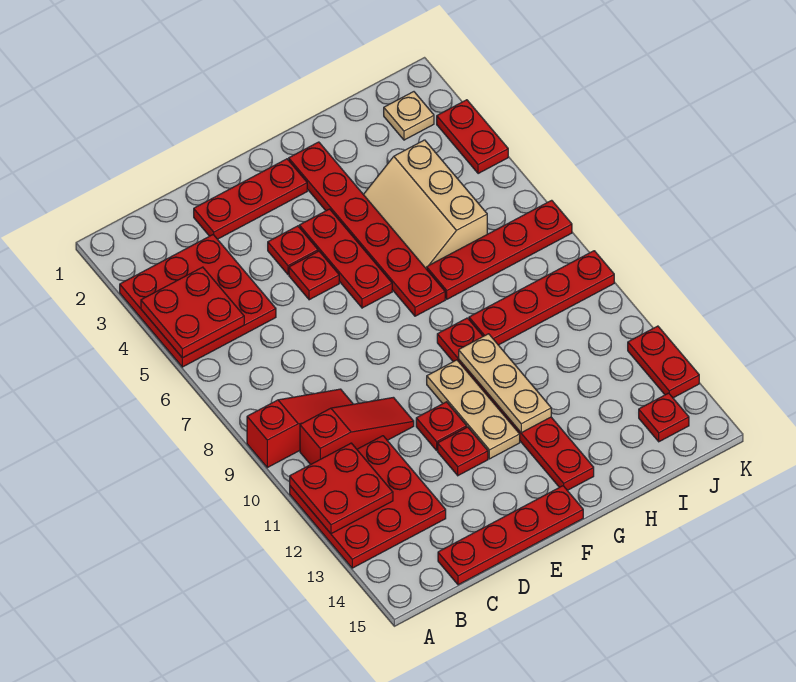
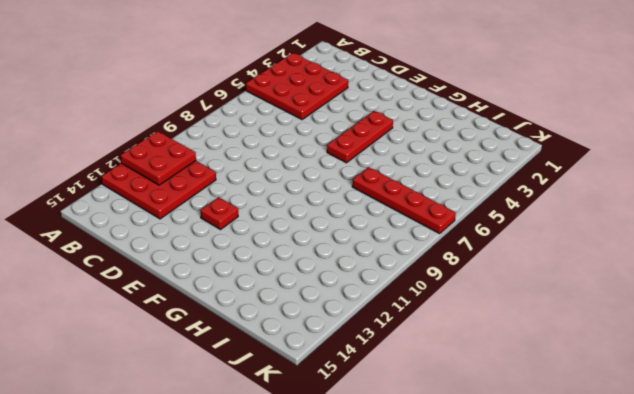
none -> red 1x3 slope [247,389,353,468]
none -> red 1x3 slope [300,397,414,465]
none -> red 1x4 plate [438,486,583,585]

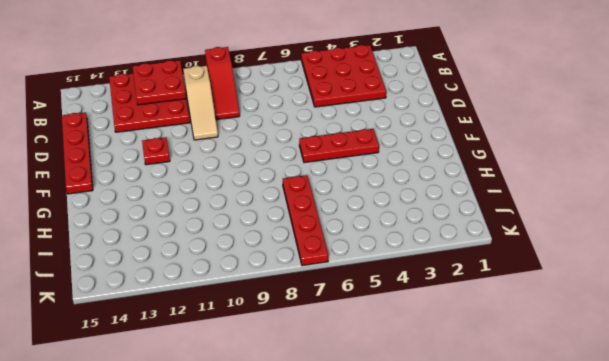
tan 1x3 slope [183,66,218,140] -> red 1x3 slope [300,397,414,465]
none -> red 1x3 plate [194,159,307,239]
none -> red 1x1 plate [268,226,318,274]
none -> red 1x1 plate [289,251,339,300]

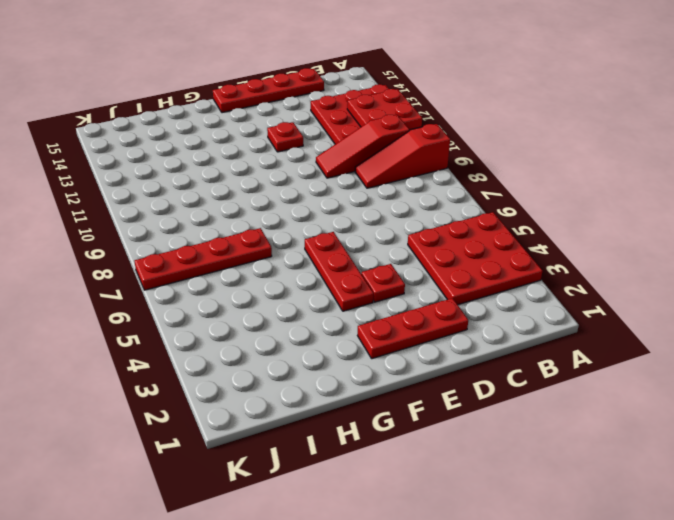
none -> red 1x1 plate [289,251,339,300]
none -> red 1x1 plate [416,402,467,450]
none -> tan 1x3 plate [427,360,520,459]

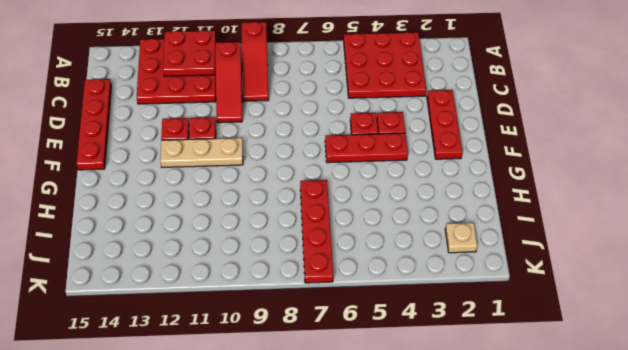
none -> red 1x6 plate [289,142,445,316]
none -> red 1x6 plate [437,318,594,490]
none -> tan 2x3 slope [363,140,487,269]

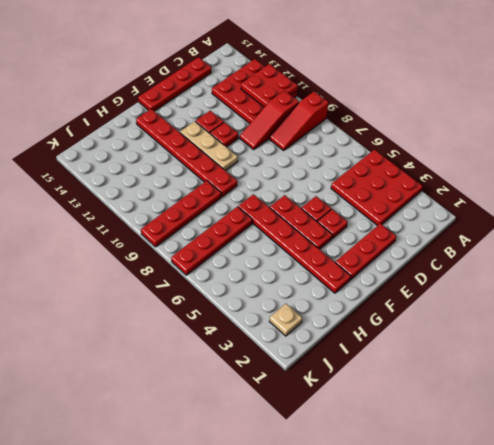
none -> tan 2x3 slope [363,140,487,269]
none -> red 1x1 plate [639,393,689,442]
none -> red 1x2 plate [437,100,508,174]

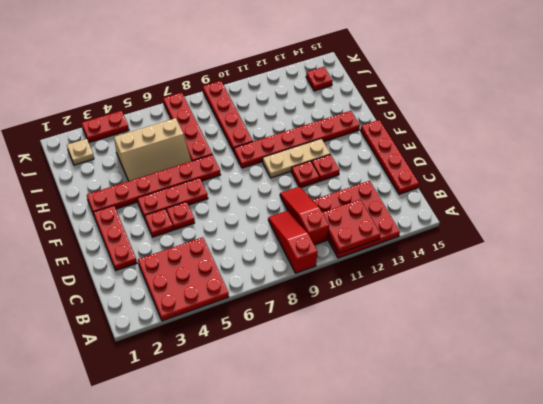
none -> red 1x2 plate [628,326,699,398]
none -> red 2x2 plate [141,267,244,358]
none -> tan 1x3 plate [459,334,551,433]

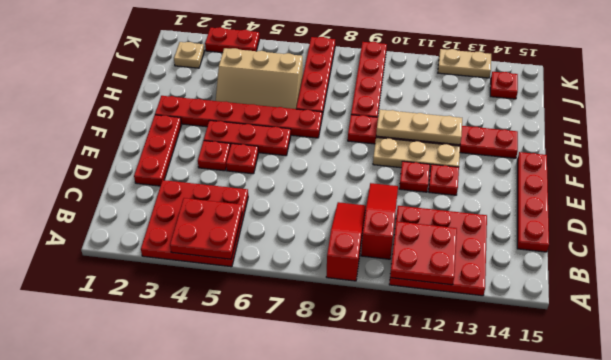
tan 1x2 plate [438,49,491,78] -> red 1x2 plate [628,326,699,398]

